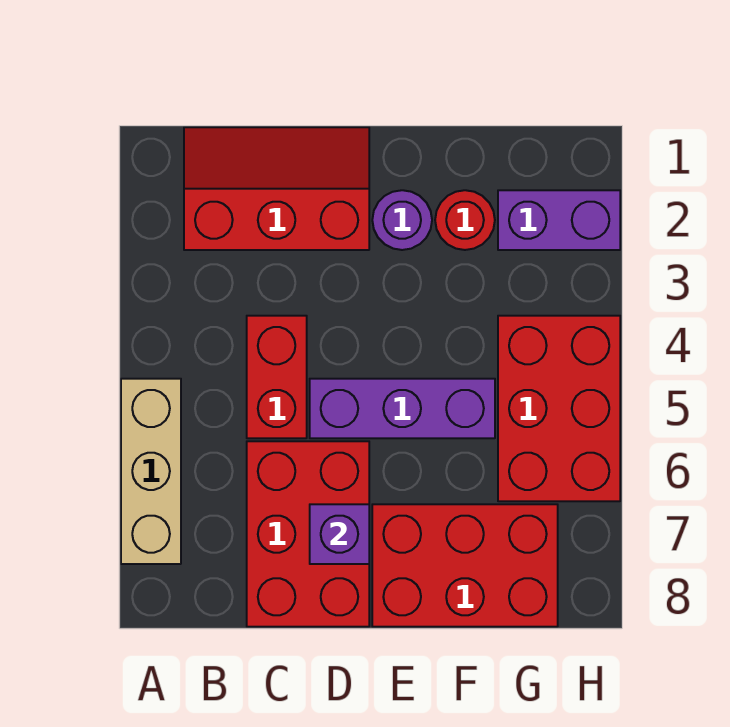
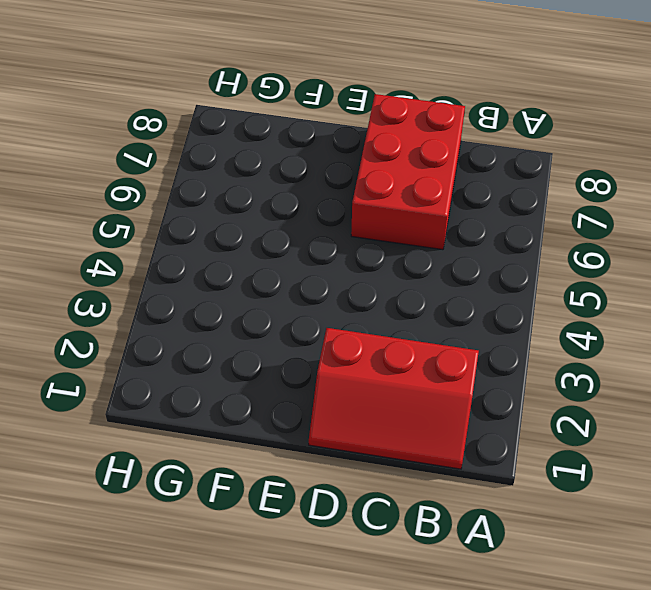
none -> tan 1x3 brick [121,379,181,564]
none -> red 1x2 brick [247,316,307,438]

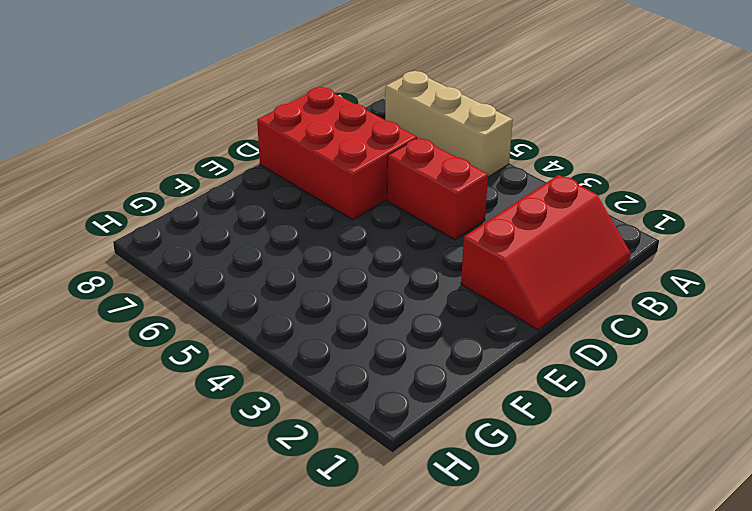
none -> purple 1x3 brick [310,379,495,438]
none -> purple 1x1 round brick [372,190,432,250]

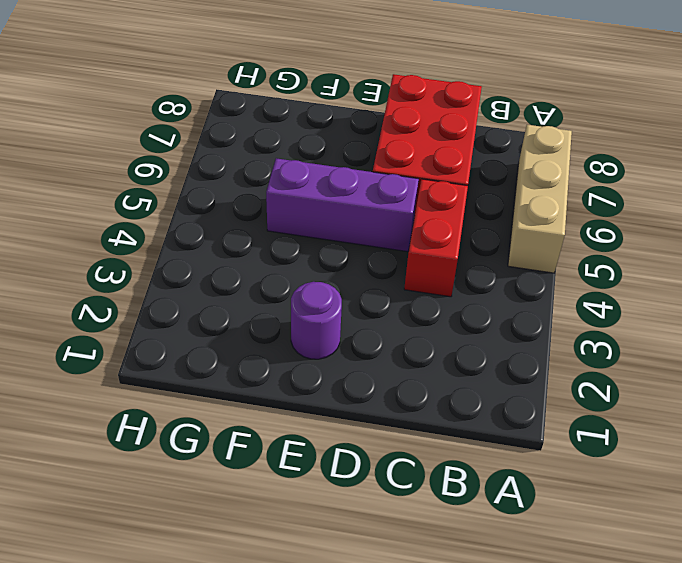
none -> red 2x3 slope [184,127,369,250]
none -> red 2x3 brick [372,504,558,627]

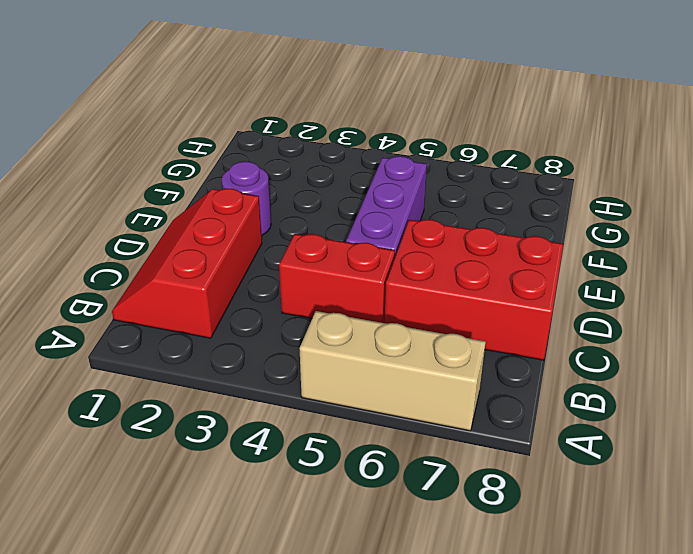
none -> red 2x3 brick [372,504,558,627]
none -> red 1x1 round brick [435,190,495,250]

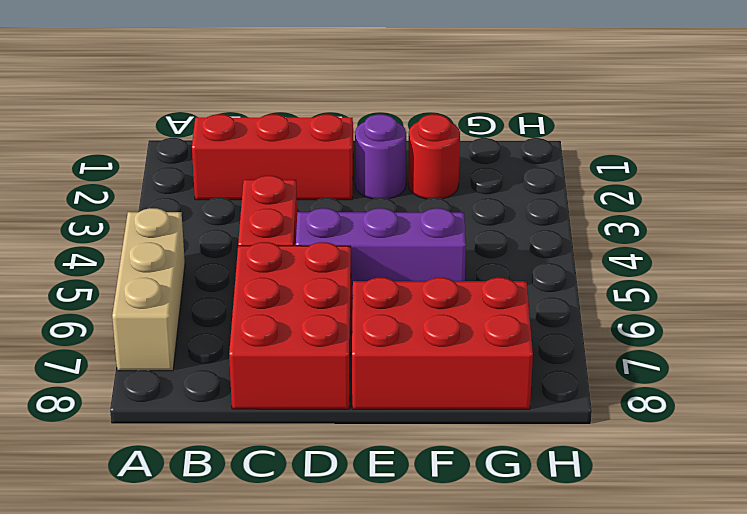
none -> purple 1x2 brick [498,190,620,250]
none -> red 2x3 brick [498,316,620,501]

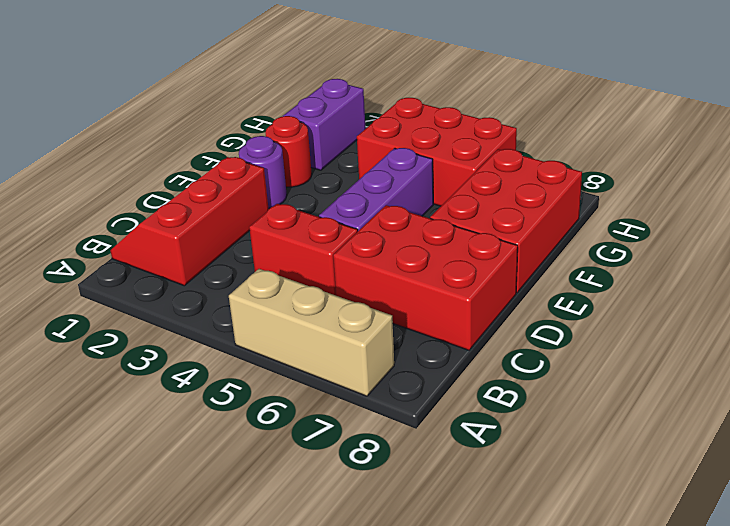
none -> purple 1x1 brick [310,504,369,564]

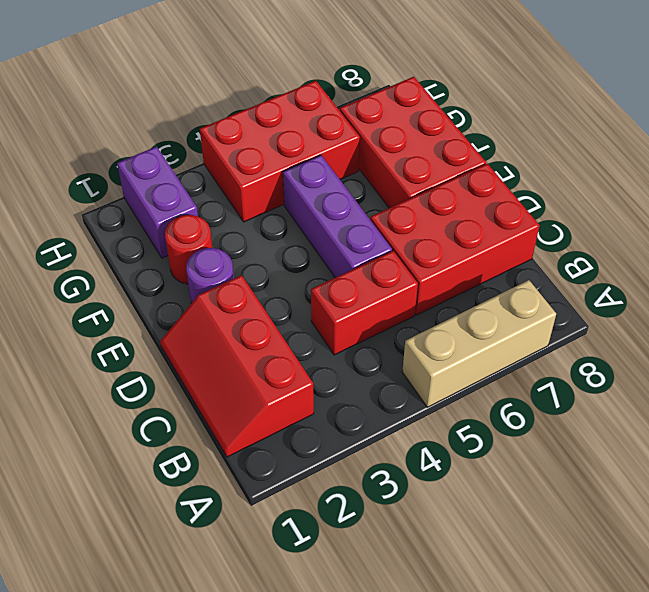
none -> purple 1x1 brick [310,504,369,564]

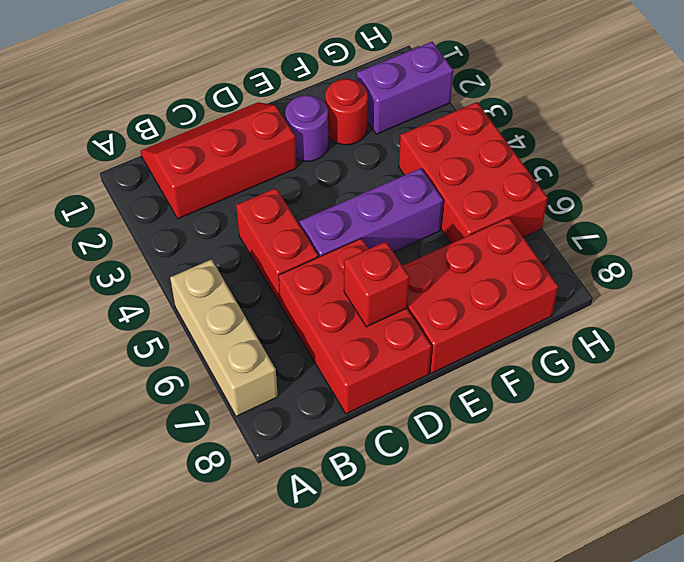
red 1x1 brick [344,242,409,327] -> purple 1x1 brick [310,504,369,564]

